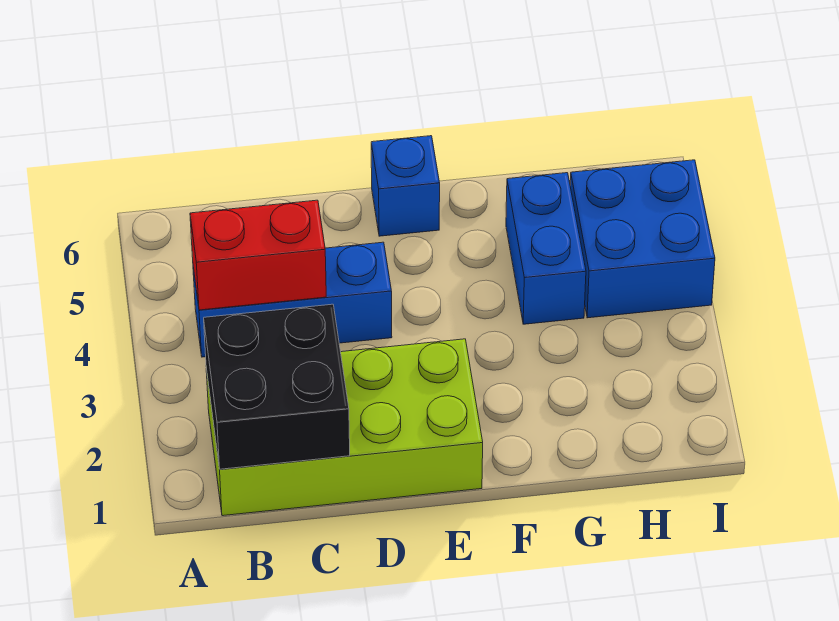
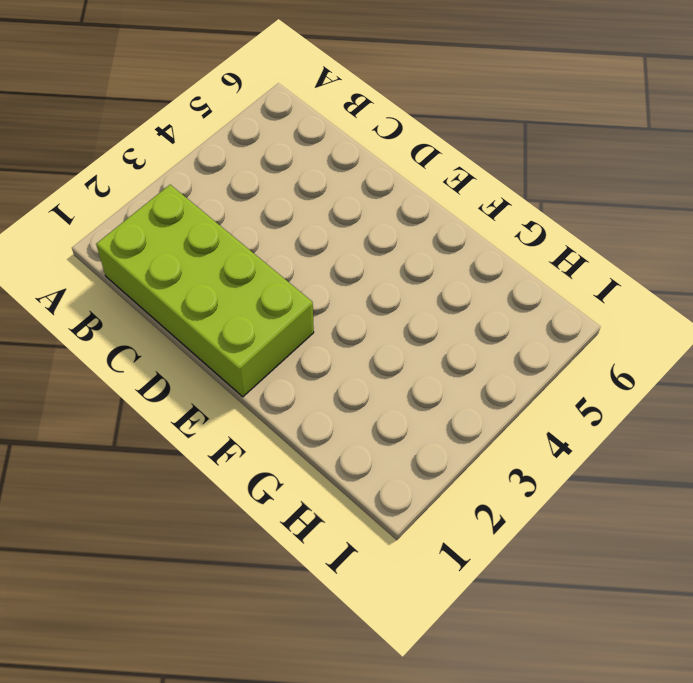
none -> blue 1x3 brick [193,242,392,357]
none -> blue 1x1 brick [371,136,440,236]

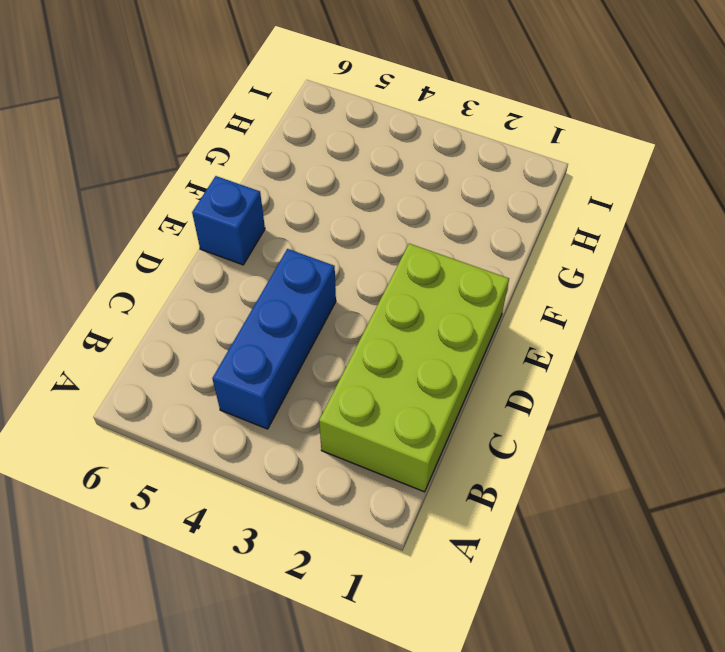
none -> blue 1x2 brick [506,173,586,324]
none -> blue 2x2 brick [570,160,715,318]

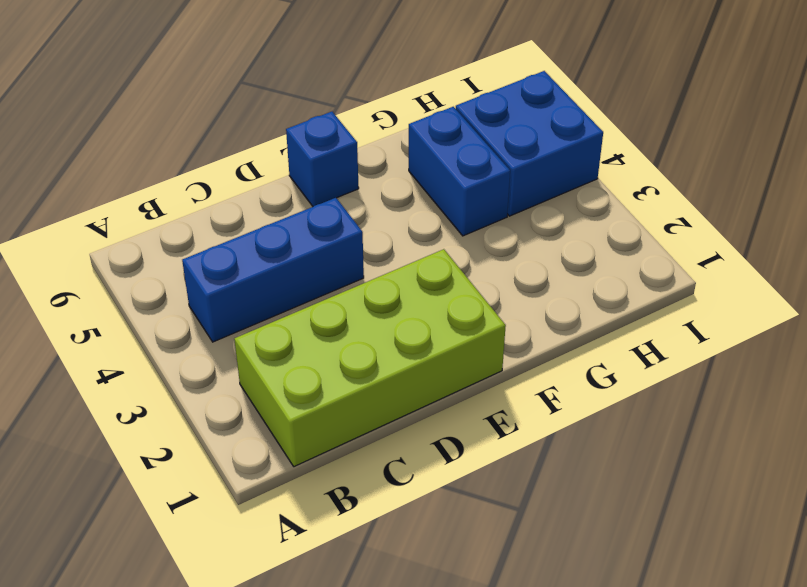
none -> black 2x2 brick [204,304,350,469]
none -> red 1x2 brick [190,200,326,310]

